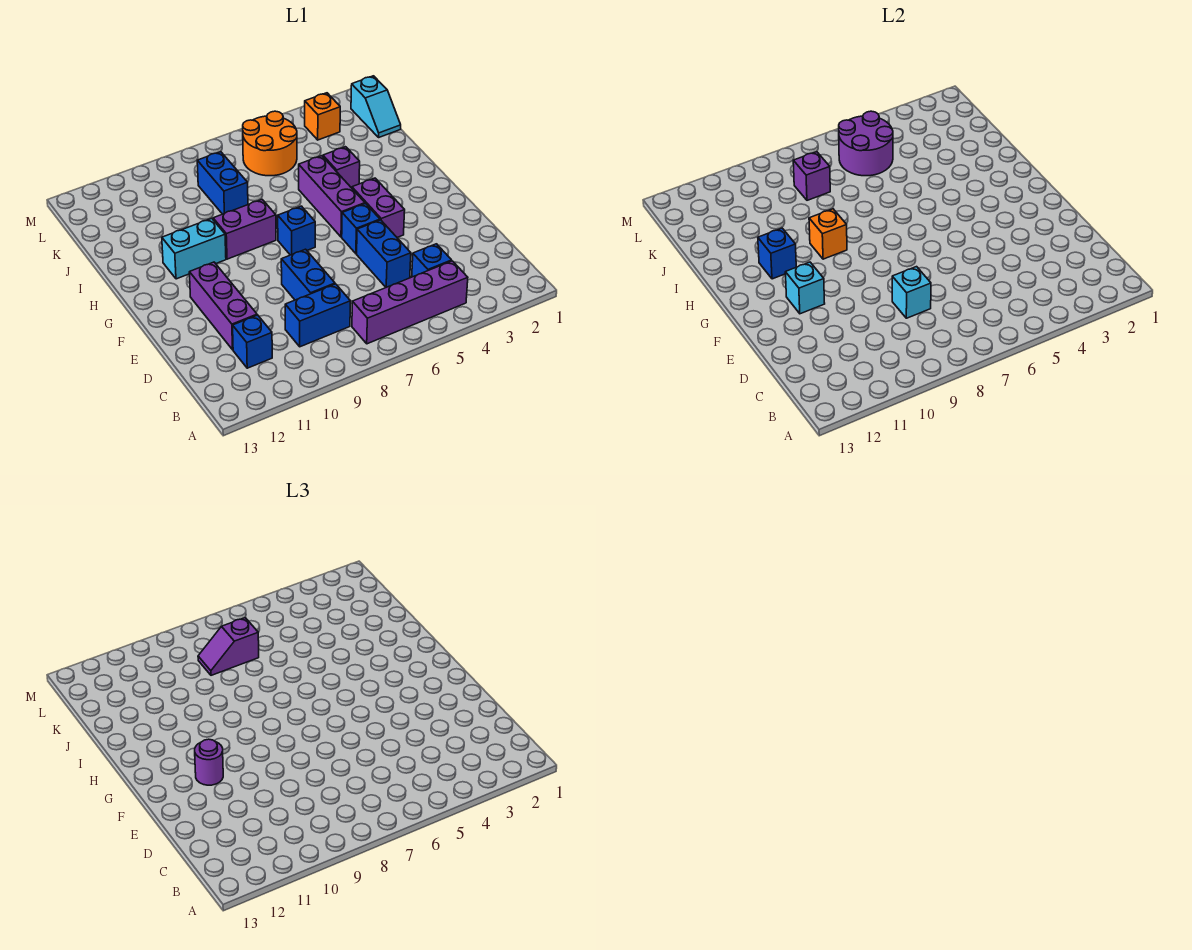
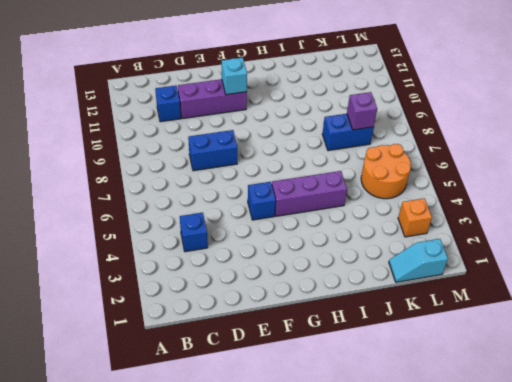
none -> purple 1x4 brick [352,261,468,344]
none -> blue 1x2 brick [285,284,350,347]
none -> blue 1x2 brick [357,220,411,287]

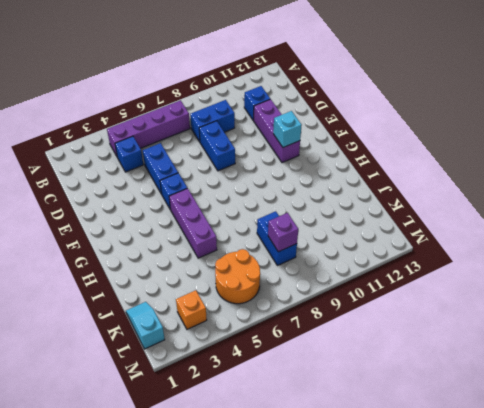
none -> purple 1x2 brick [352,178,405,237]
none -> blue 1x1 brick [278,206,315,255]
none -> purple 1x2 brick [213,200,276,259]

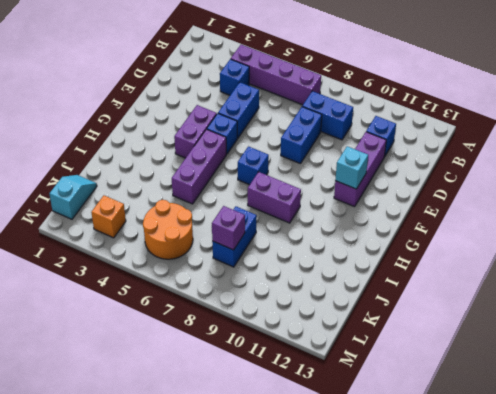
none -> cyan 1x2 brick [162,218,226,279]
none -> purple 1x1 brick [323,147,360,188]
none -> cyan 1x1 brick [892,267,931,318]

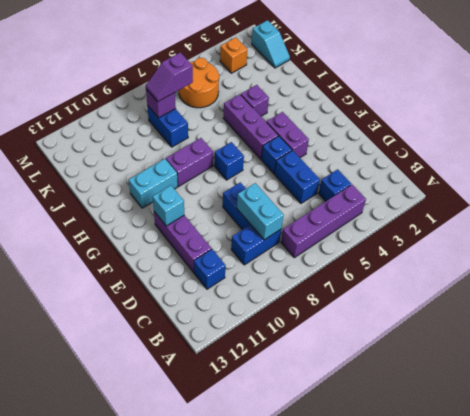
cyan 1x2 brick [237,183,284,240] -> cyan 1x1 brick [892,267,931,318]
none -> orange 1x1 brick [809,209,847,259]
none -> blue 1x1 brick [758,228,796,279]
none -> purple 2x2 round brick [839,111,893,176]

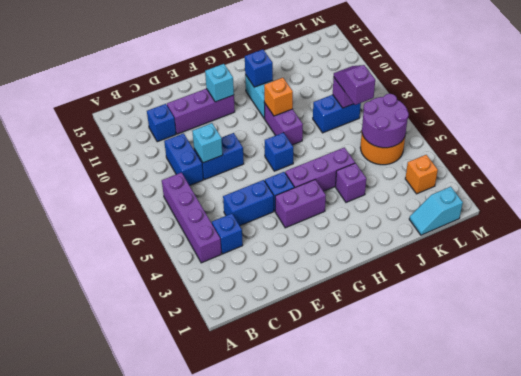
none -> purple 1x1 round brick [195,739,223,785]

